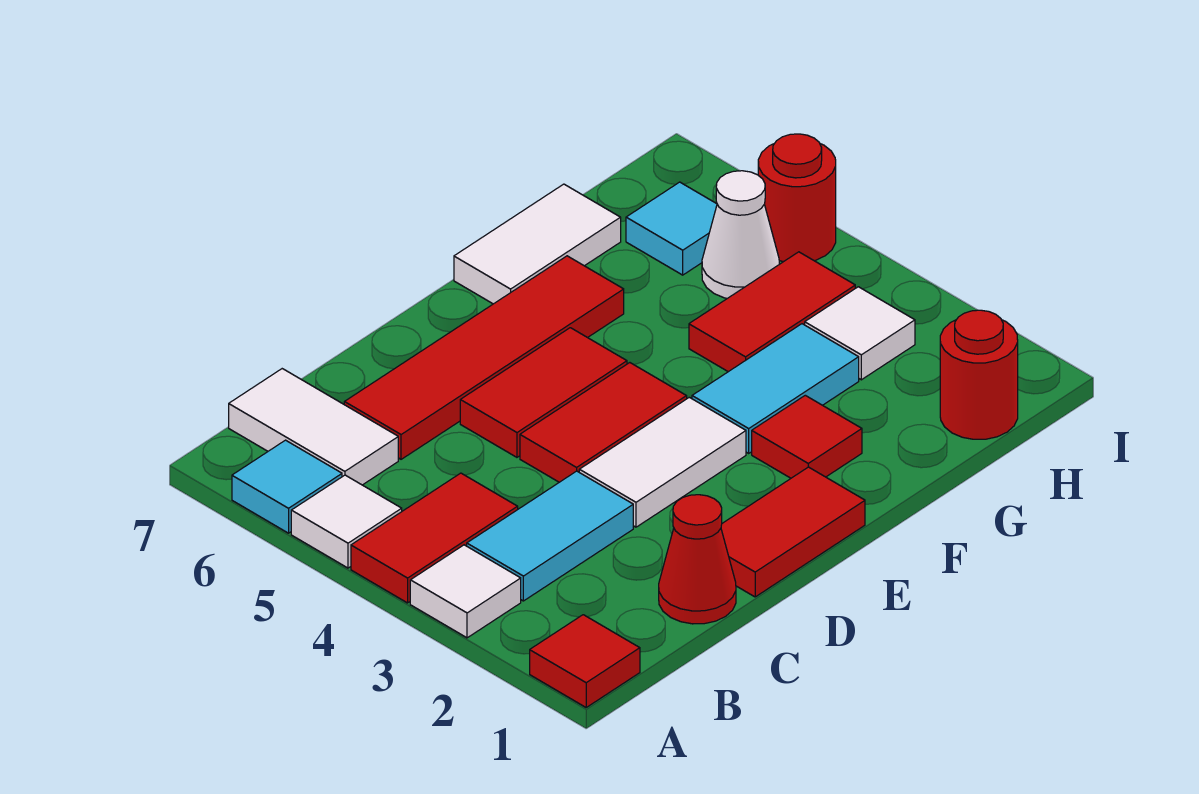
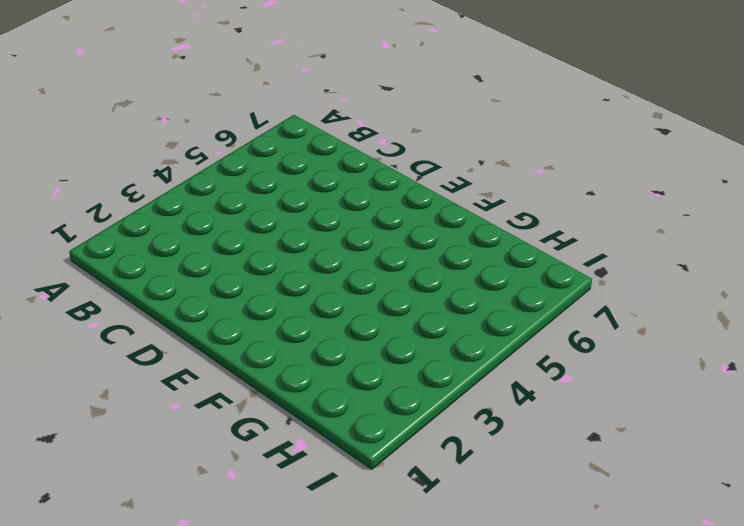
none -> red 1x1 tile [530,615,640,707]
none -> white 1x1 tile [410,545,521,638]
none -> red 1x2 tile [351,473,518,603]

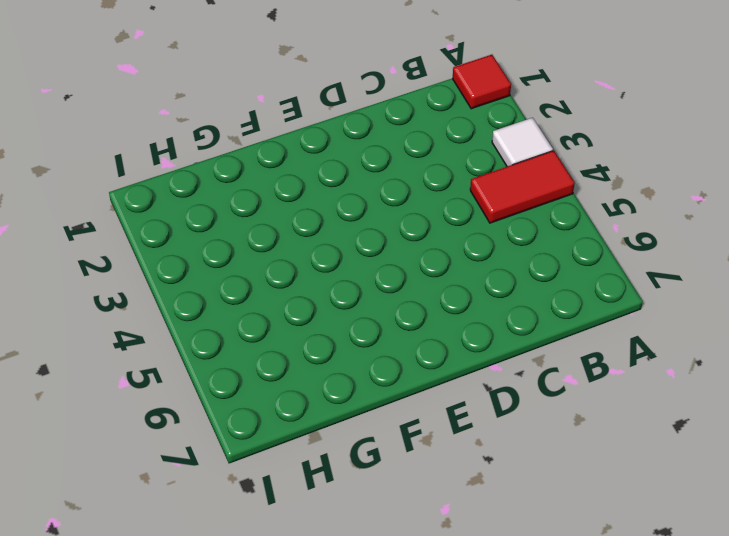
none -> white 1x1 tile [291,475,402,568]
none -> cyan 1x1 tile [232,440,342,533]
none -> cyan 1x2 tile [467,471,633,601]

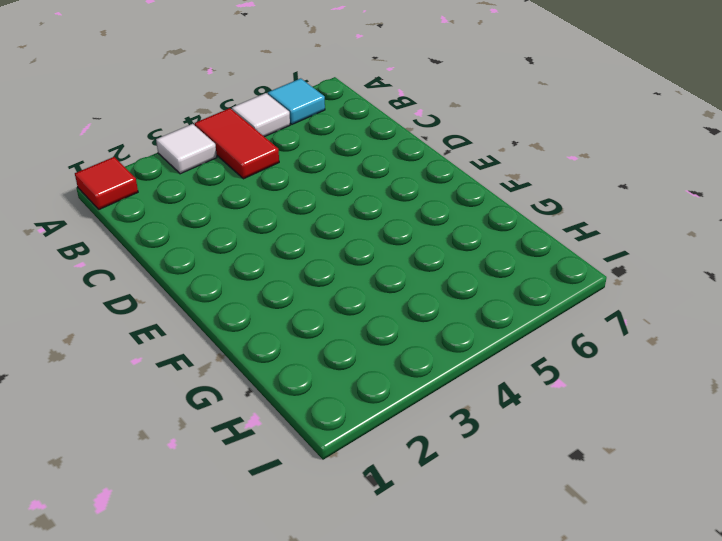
none -> cyan 1x2 tile [467,471,633,601]
none -> white 1x2 tile [229,369,398,485]
none -> red 1x1 cone [659,495,736,624]

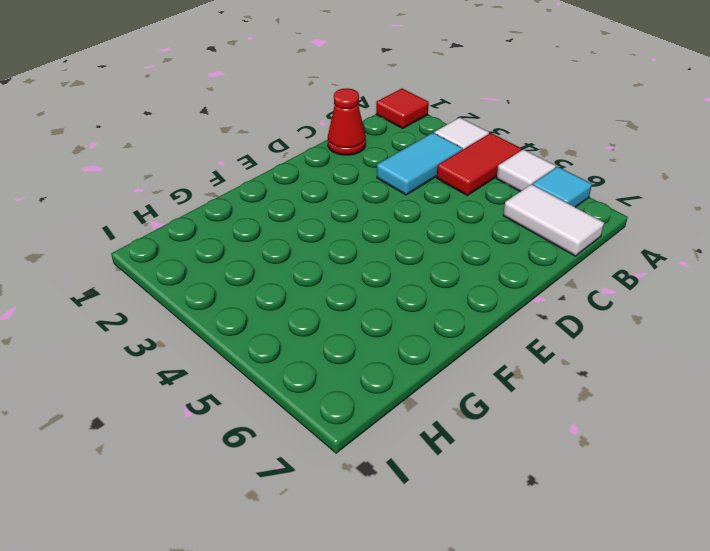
none -> red 1x4 tile [344,256,624,459]
none -> red 1x2 tile [721,467,865,597]
none -> white 1x2 tile [579,397,746,527]

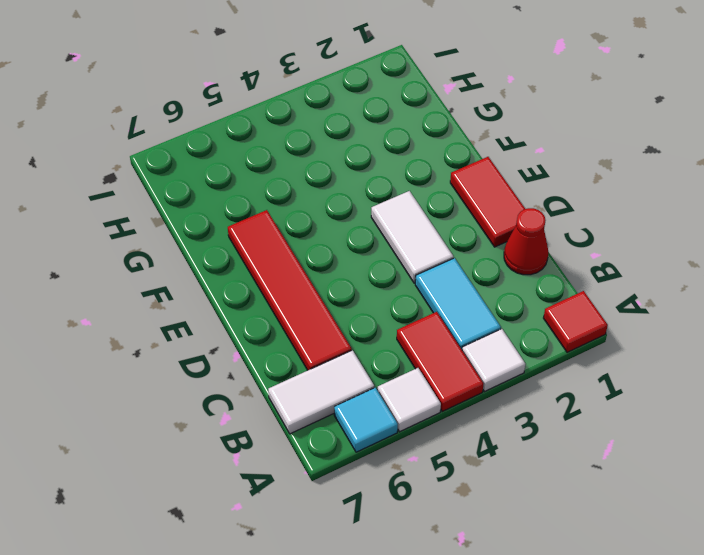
none -> red 1x2 tile [520,363,687,482]
none -> red 1x2 tile [460,328,627,457]
none -> red 1x1 tile [752,395,862,478]

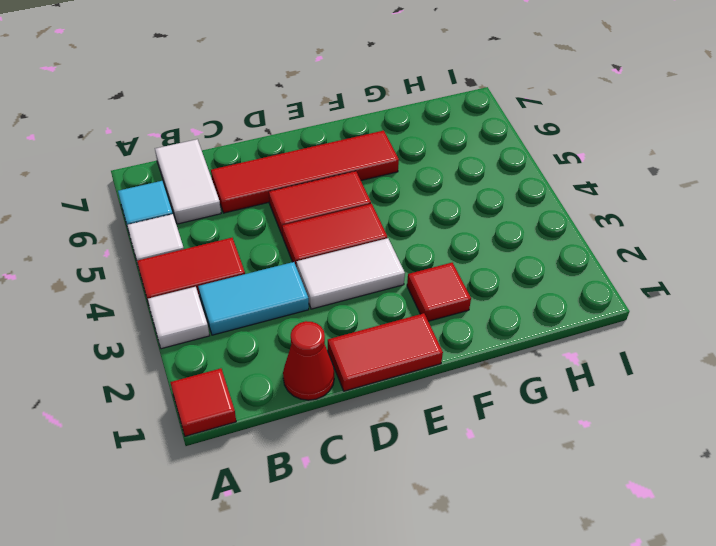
none -> cyan 1x2 tile [692,324,859,453]
none -> white 1x2 tile [454,184,621,304]
none -> red 1x2 tile [689,252,855,372]

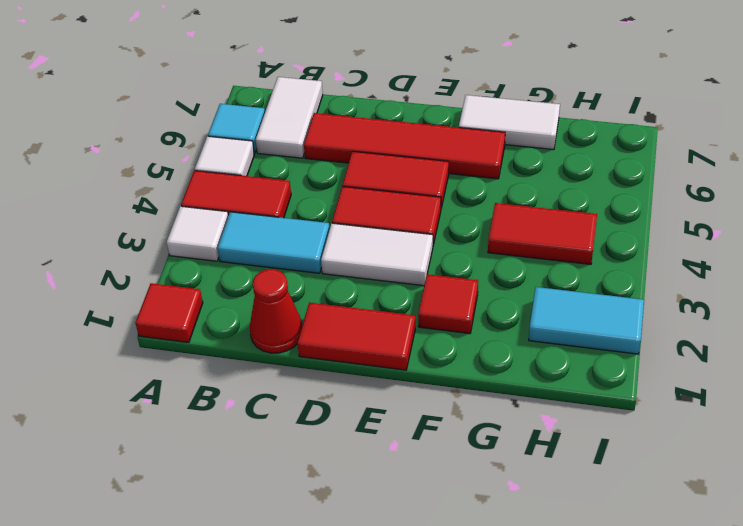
cyan 1x2 tile [529,287,644,354] -> cyan 1x2 tile moved to [692,324,859,453]
none -> red 1x1 round brick [940,310,1018,439]
none -> white 1x1 tile [805,287,915,380]
none -> white 1x1 cone [702,171,779,298]

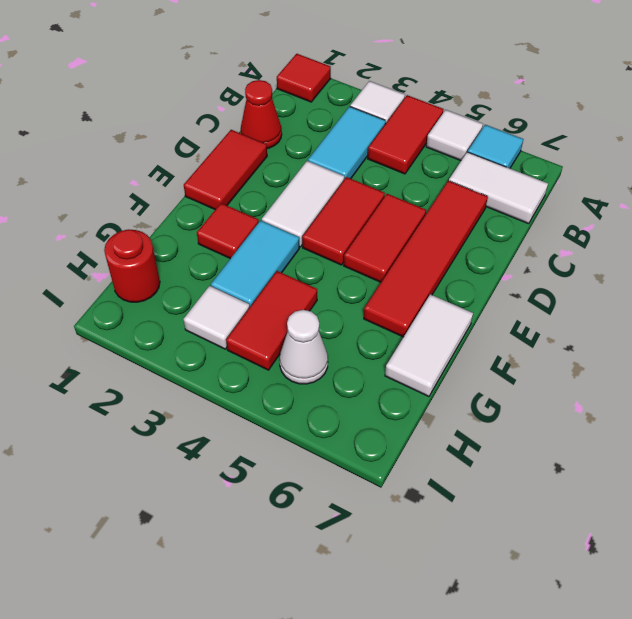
none -> cyan 1x1 tile [626,182,717,275]
none -> red 1x1 round brick [758,134,836,262]

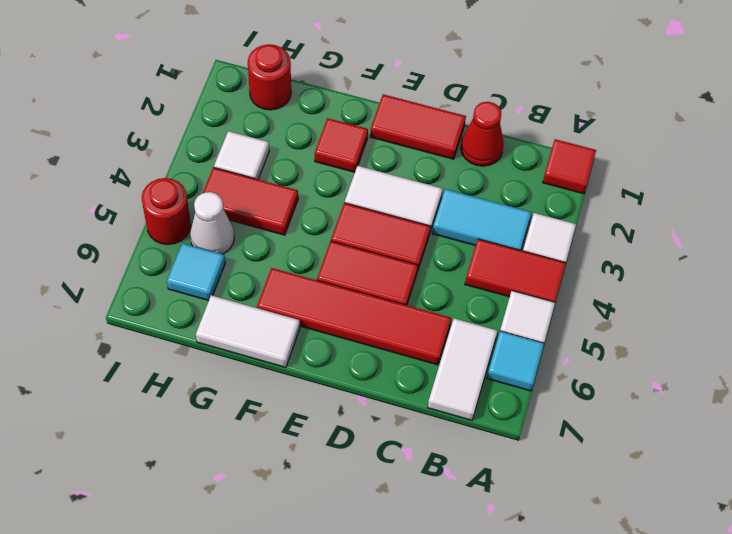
none -> cyan 1x2 tile [692,324,859,453]

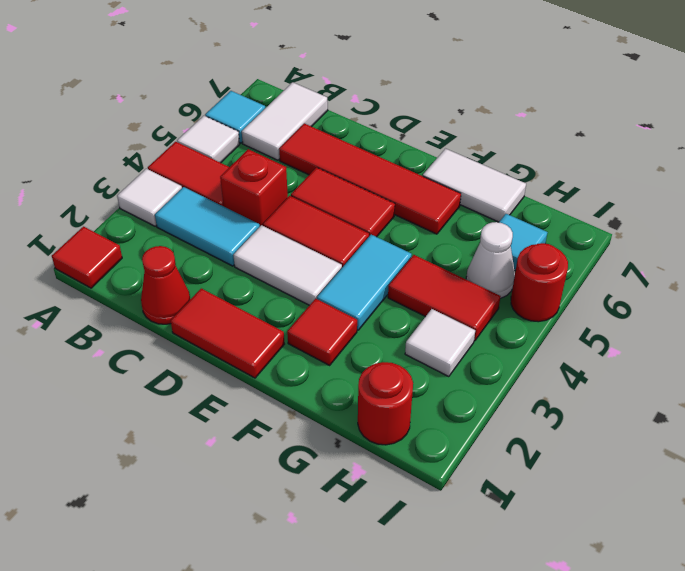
red 1x1 brick [220,149,288,226] -> none
cyan 1x2 tile [317,235,412,330] -> cyan 1x2 tile turned to [692,324,859,453]

